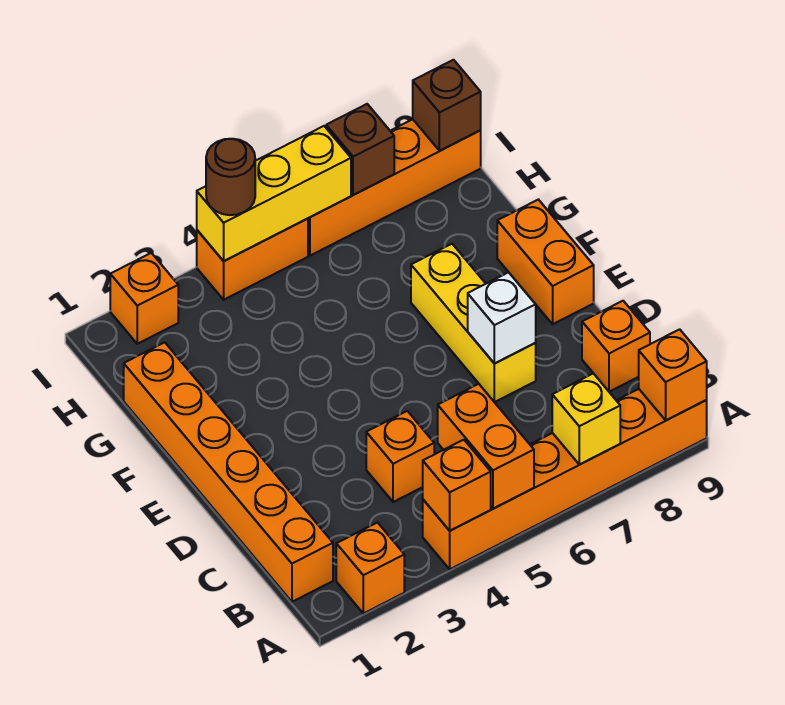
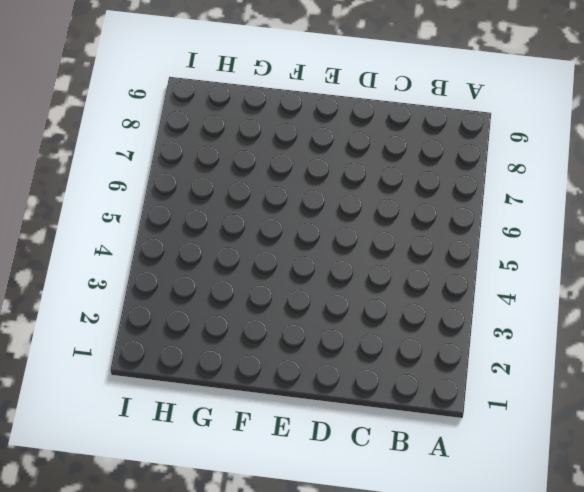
none -> orange 1x1 brick [336,523,404,613]
none -> orange 1x6 brick [423,389,707,569]
none -> orange 1x6 brick [124,342,333,602]

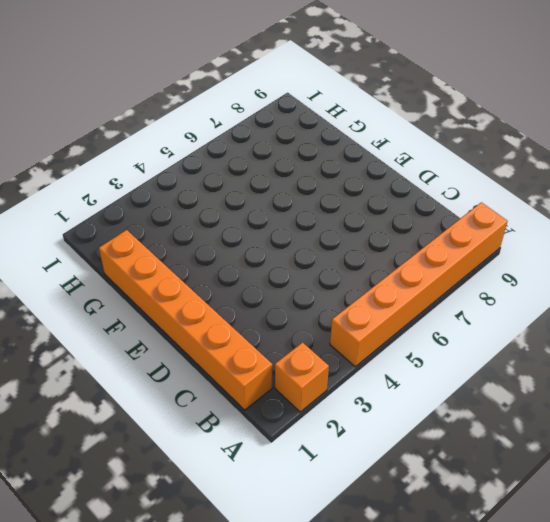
none -> orange 1x1 brick [366,411,434,502]
none -> orange 1x1 brick [582,301,650,392]
none -> yellow 1x3 brick [411,244,536,402]

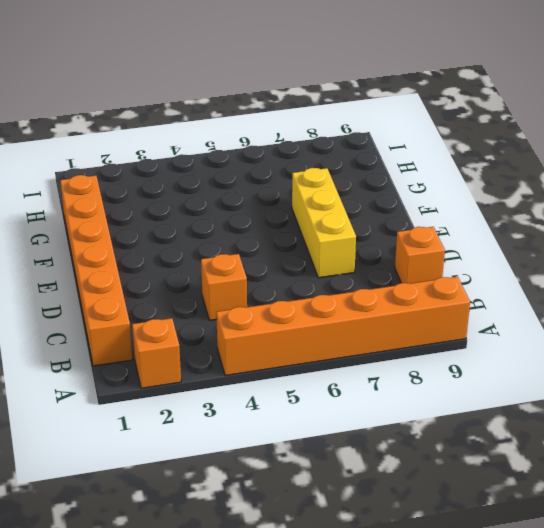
none -> orange 1x2 brick [497,200,594,324]
none -> orange 1x1 brick [110,253,178,344]
none -> orange 1x2 brick [197,219,308,300]

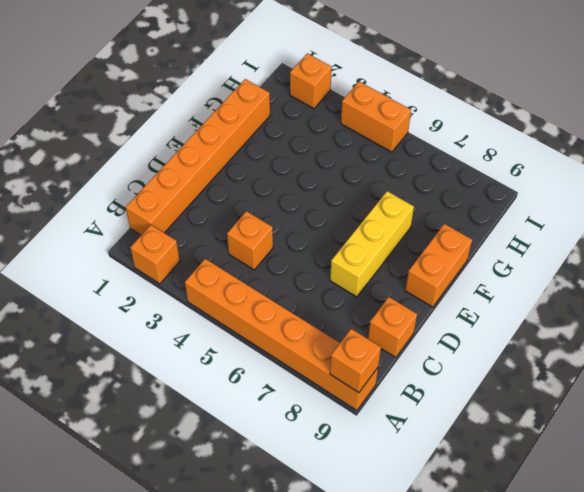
none -> orange 1x4 brick [308,119,481,256]
none -> orange 1x1 brick [423,440,491,531]
none -> orange 1x2 brick [438,384,534,509]

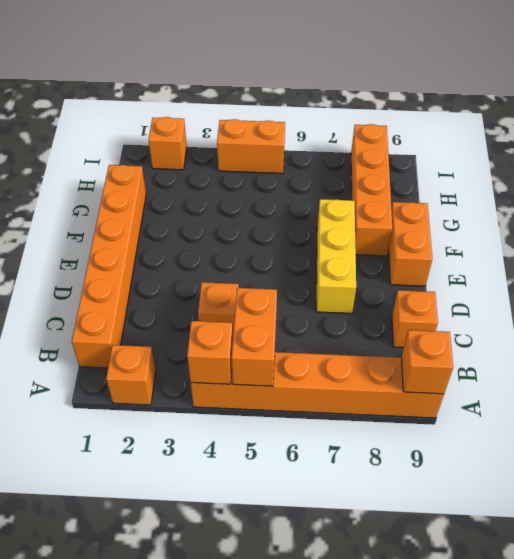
orange 1x4 brick [351,124,392,256] -> orange 1x4 brick turned to [308,119,481,256]
none -> yellow 1x1 brick [552,373,620,465]
none -> white 1x1 brick [468,272,536,364]
none -> yellow 1x3 brick [197,126,351,261]

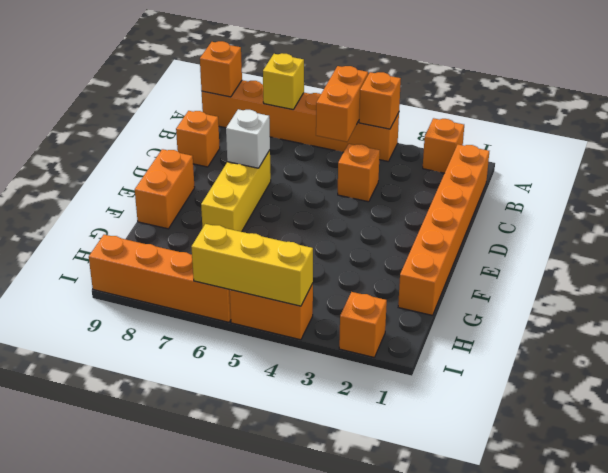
none -> brown 1x1 brick [326,104,394,195]
none -> brown 1x1 brick [413,60,481,151]
none -> brown 1x1 round brick [206,139,255,215]

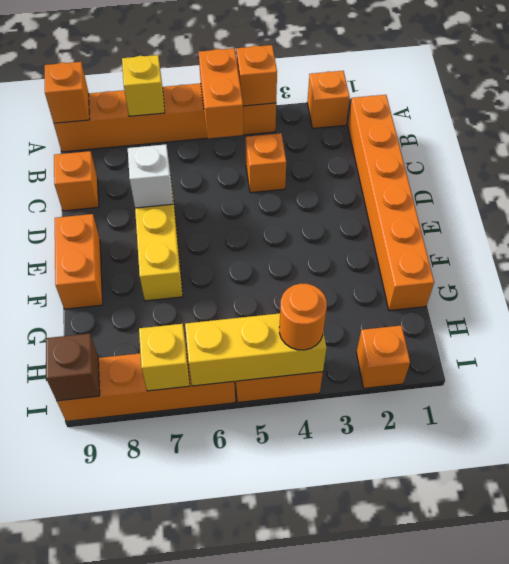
orange 1x1 round brick [279,284,327,350] -> brown 1x1 round brick [206,139,255,215]
yellow 1x1 brick [139,324,190,391] -> brown 1x1 brick [326,104,394,195]

